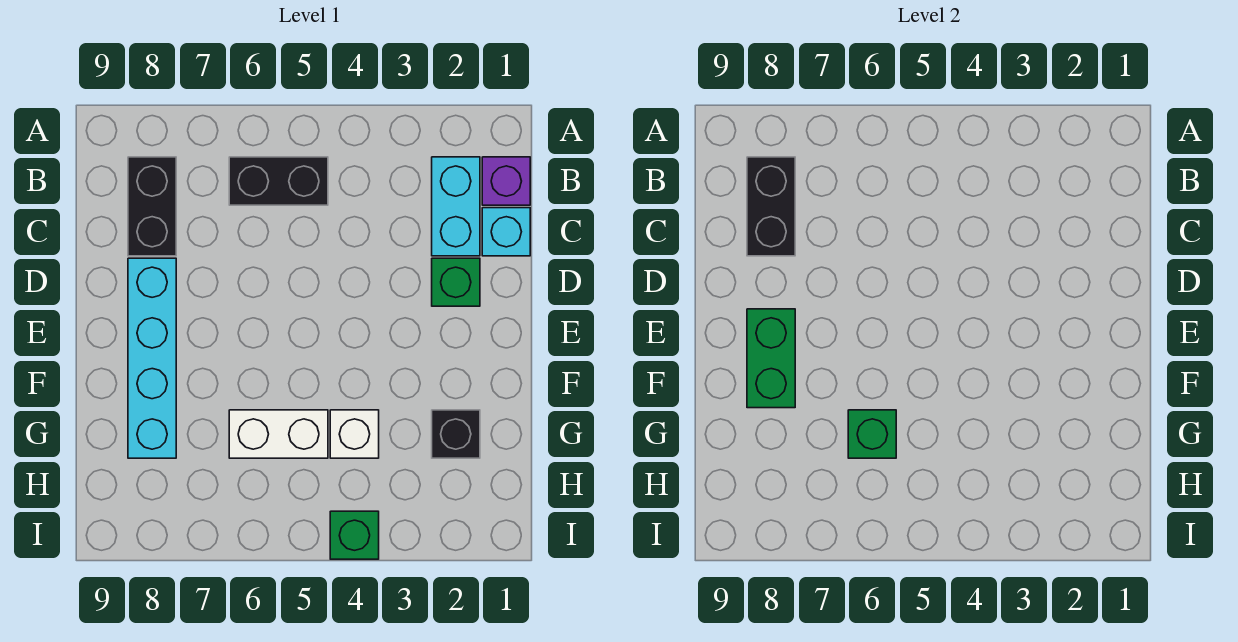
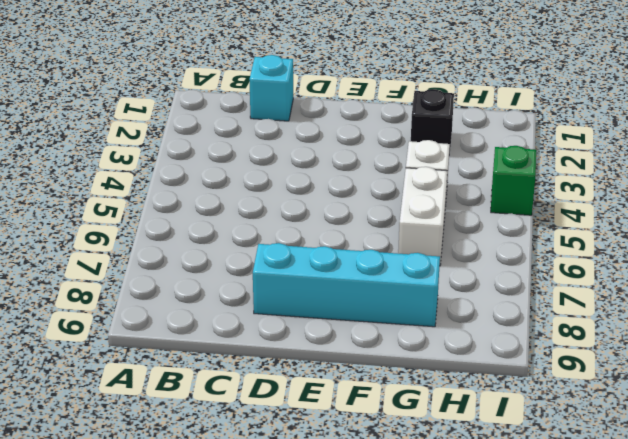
none -> purple 1x1 brick [482,157,530,205]
none -> cyan 1x2 brick [432,157,480,256]
none -> black 1x2 brick [229,157,328,205]

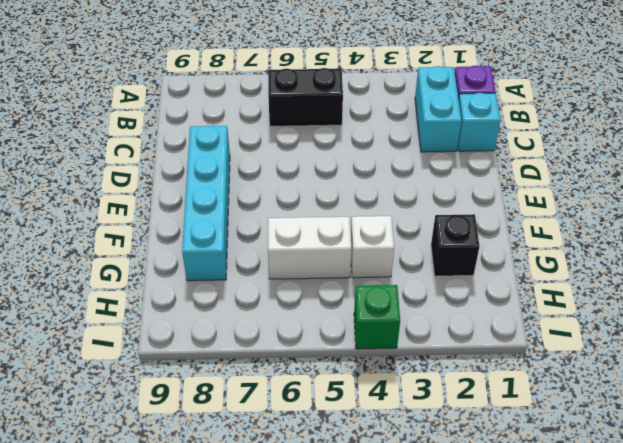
none -> black 1x2 brick [128,157,176,256]
none -> green 1x1 brick [432,258,480,306]
none -> black 1x2 brick [747,157,795,256]

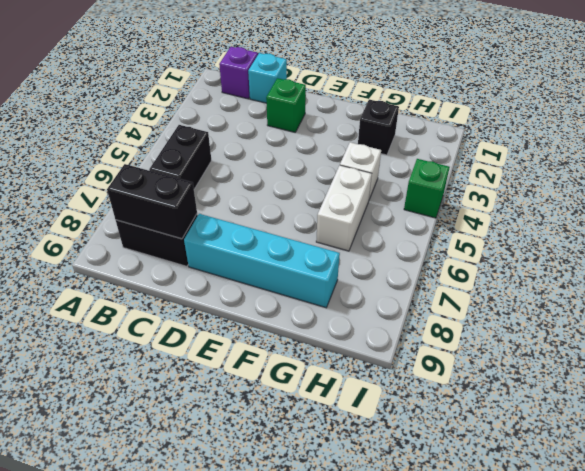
none -> cyan 1x2 brick [432,157,480,256]
none -> green 1x2 brick [747,309,795,408]
none -> green 1x1 brick [848,410,896,458]

